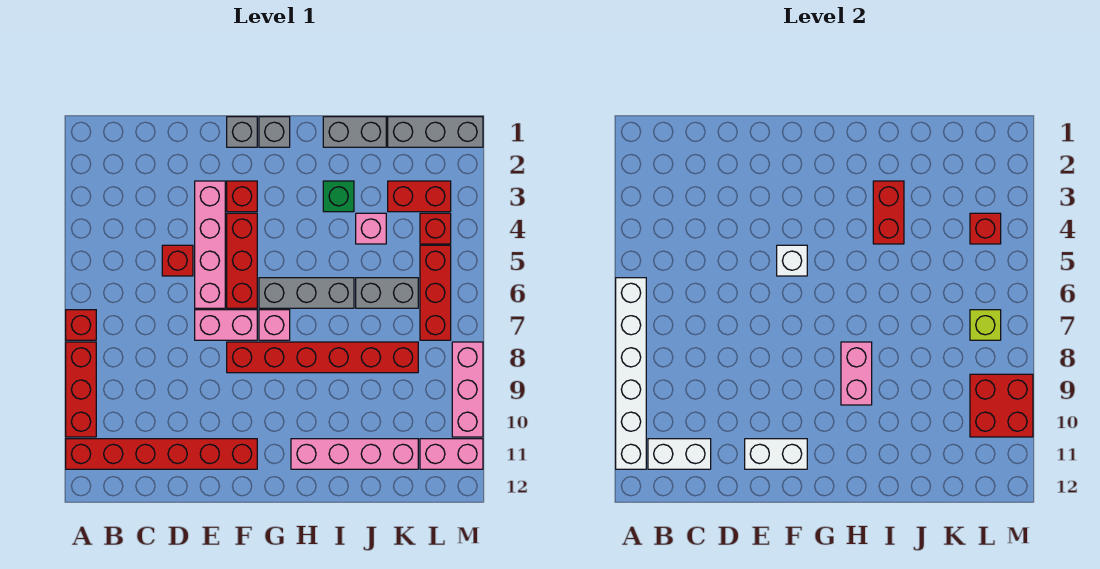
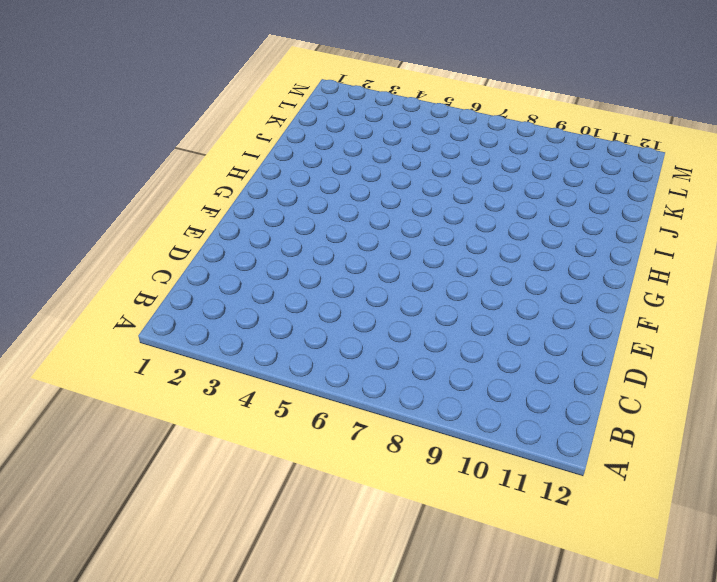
none -> red 1x1 brick [66,310,96,340]
none -> red 1x3 brick [66,342,96,437]
none -> red 1x6 brick [66,439,257,469]
none -> red 1x1 brick [162,245,193,276]

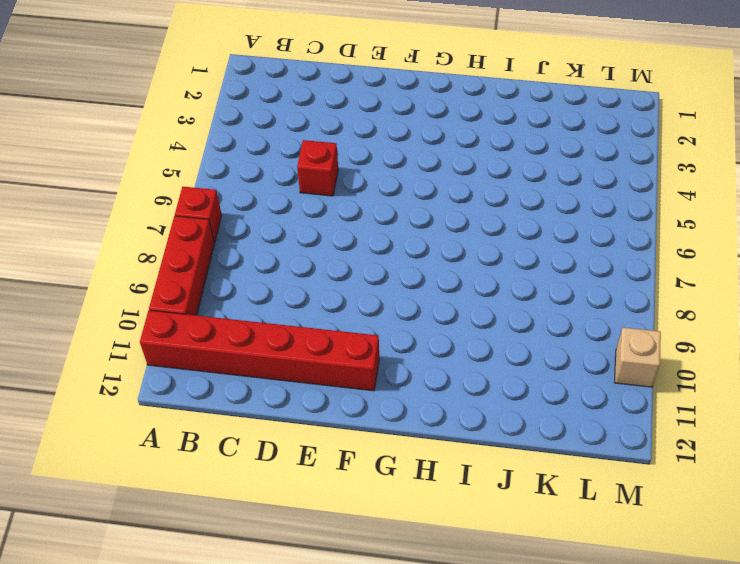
tan 1x1 brick [614,328,661,387] -> pink 1x3 brick [452,342,483,437]
none -> pink 1x4 brick [195,181,225,308]
none -> pink 1x2 brick [195,310,257,340]
none -> grey 1x1 brick [227,117,257,147]
none -> red 1x1 brick [227,181,257,212]

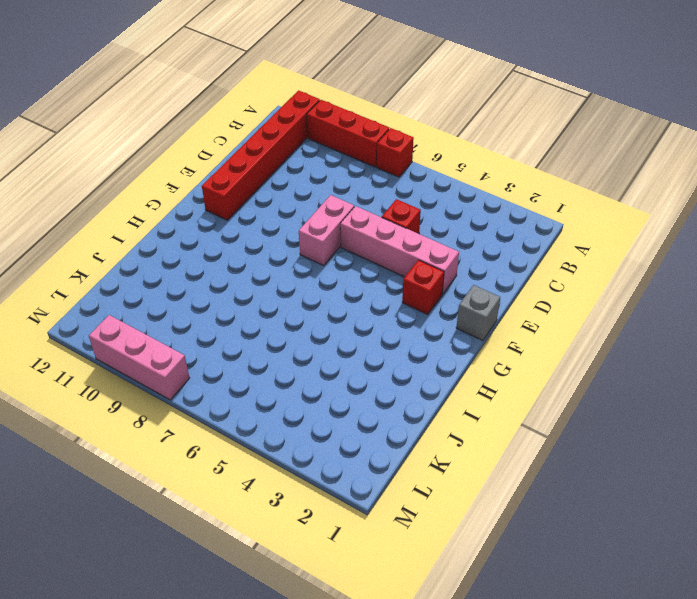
none -> red 1x3 brick [227,213,257,308]
none -> red 1x6 brick [227,342,418,373]
none -> grey 1x1 brick [259,117,290,147]
none -> grey 1x3 brick [259,278,354,308]

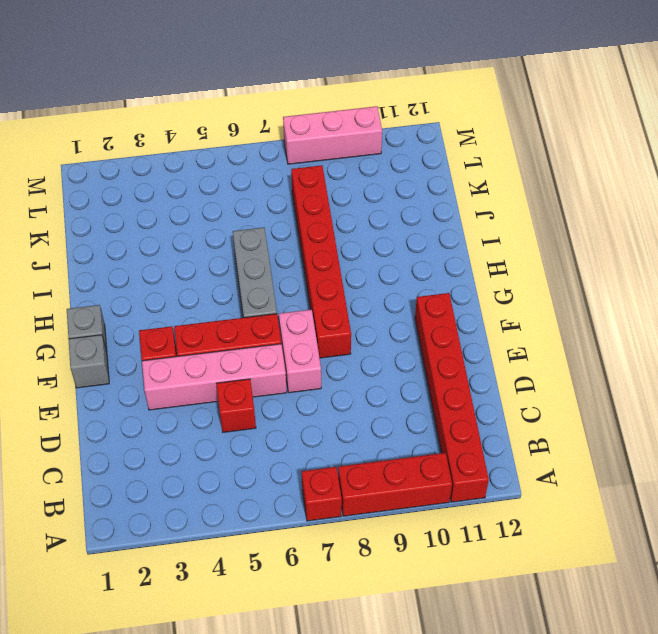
none -> pink 1x1 brick [259,310,290,340]
none -> pink 1x4 brick [291,439,418,469]
none -> grey 1x2 brick [323,117,386,147]
none -> green 1x1 brick [323,181,354,212]

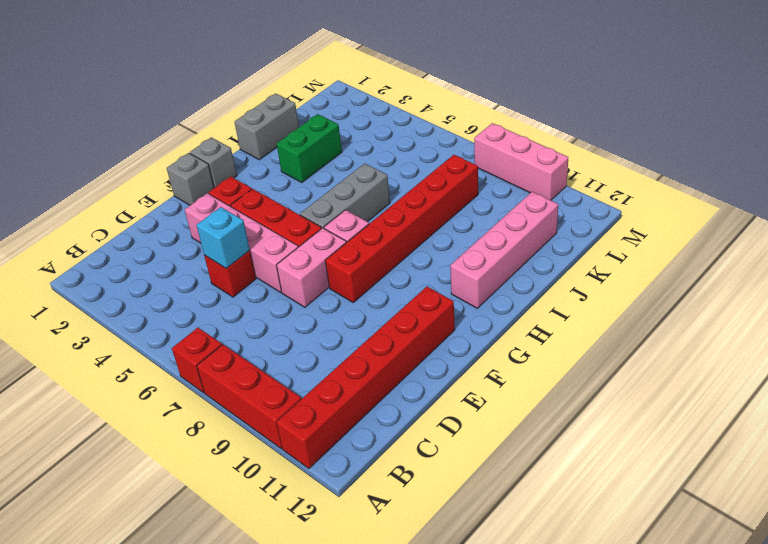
cyan 1x1 brick [197,207,250,268] -> none
green 1x2 brick [277,114,342,182] -> green 1x1 brick [323,181,354,212]
none -> pink 1x1 brick [356,213,386,244]
none -> grey 1x2 brick [356,278,418,308]
none -> grey 1x3 brick [388,117,483,147]
none -> red 1x2 brick [388,181,451,212]

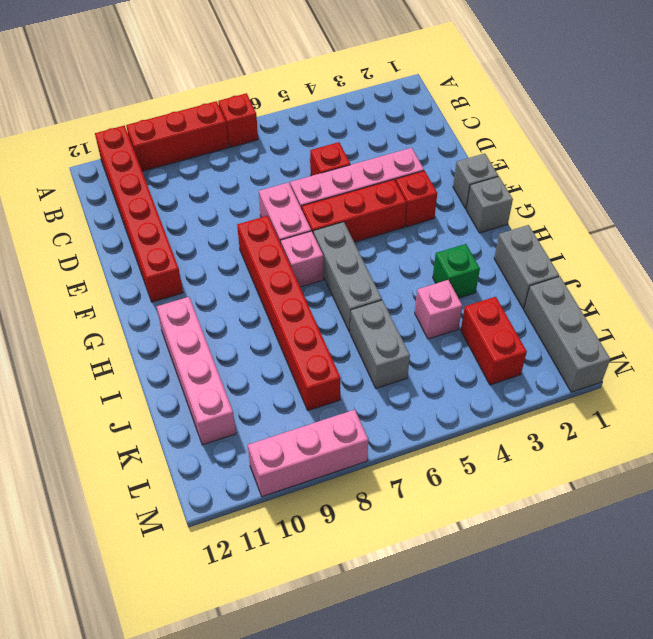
none -> red 1x1 brick [420,213,451,244]
none -> red 1x3 brick [420,245,451,340]
none -> pink 1x2 brick [420,439,483,469]
none -> white 1x6 brick [616,278,646,469]

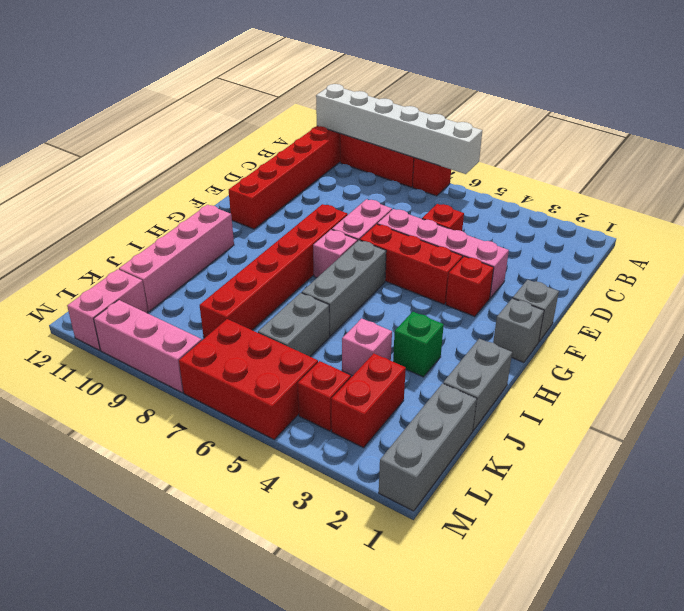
red 2x3 brick [179,319,318,439] -> red 1x3 brick [420,245,451,340]
none -> white 1x2 brick [648,439,711,469]
none -> white 1x2 brick [745,439,807,469]
none -> white 1x1 brick [777,245,807,276]
none -> pink 1x2 brick [841,342,872,405]

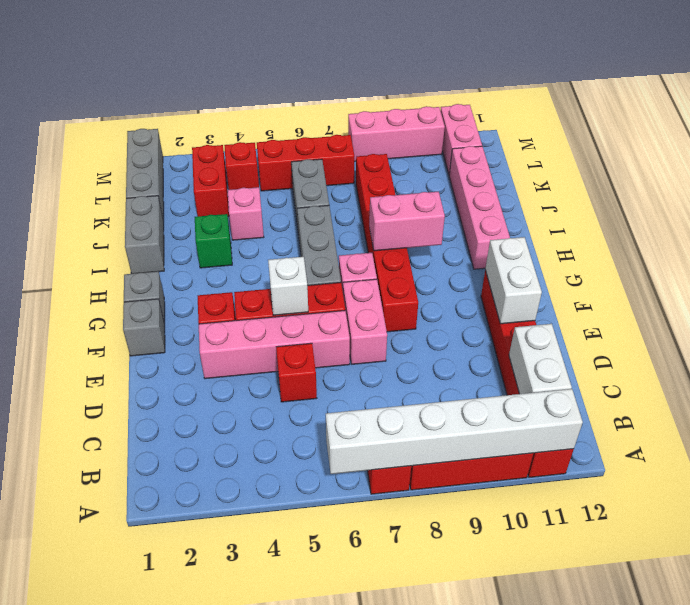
none -> red 1x2 brick [873,181,904,244]
none -> red 1x1 brick [970,213,1001,244]
none -> lime 1x1 brick [970,310,1001,340]
none -> red 2x2 brick [970,374,1033,437]

